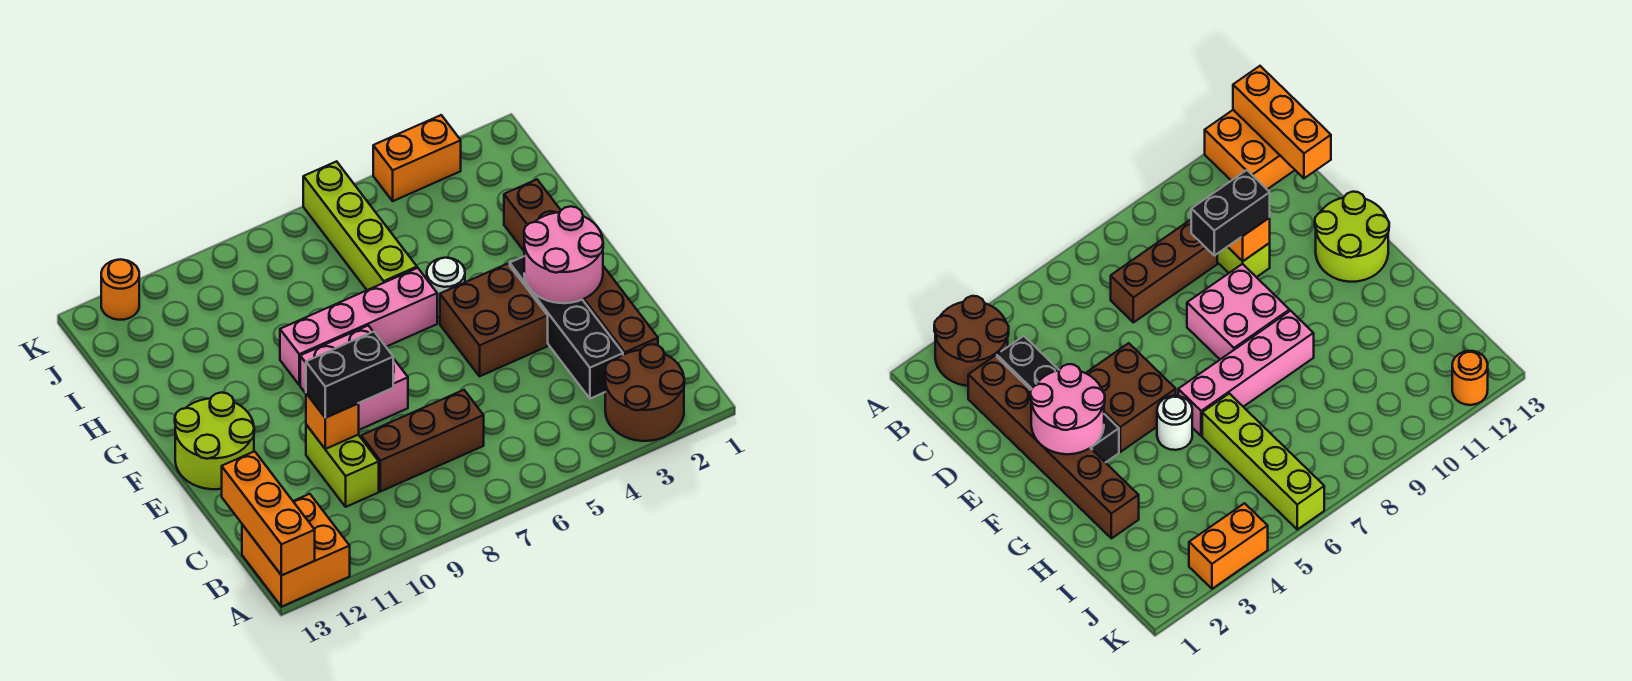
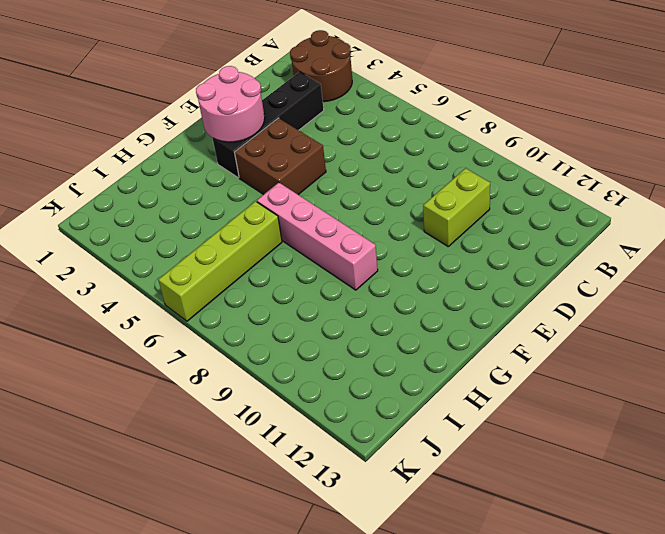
none -> orange 2x2 brick [242,494,350,607]
none -> brown 1x6 brick [504,180,658,355]
none -> brown 1x3 brick [361,390,484,492]

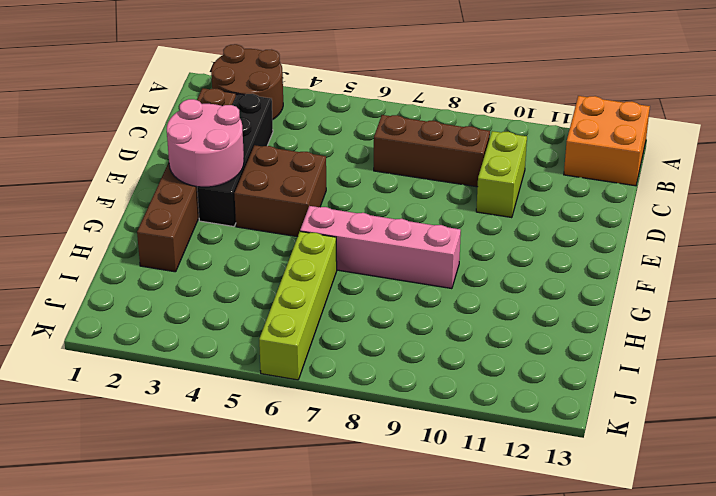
none -> pink 2x2 brick [300,326,408,430]
none -> lime 2x2 round brick [175,393,254,489]
none -> white 1x1 round brick [427,258,465,317]

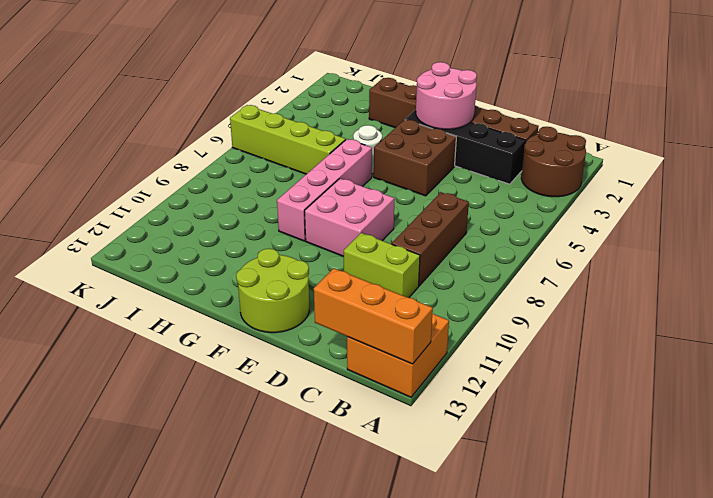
none -> orange 1x2 brick [373,115,461,201]
none -> orange 1x1 round brick [101,259,139,320]
none -> orange 1x1 brick [306,393,359,449]

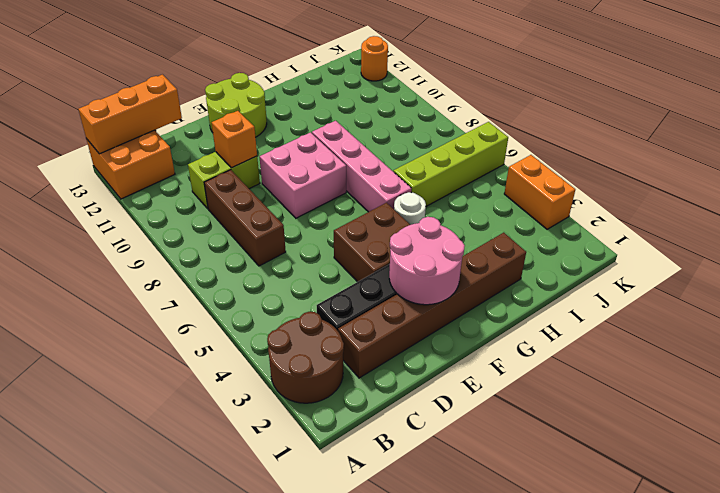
none -> black 1x2 brick [306,332,393,418]

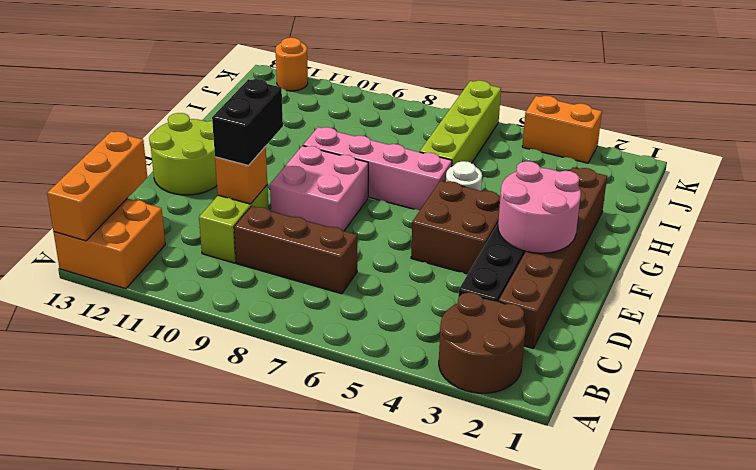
black 1x2 brick [212,79,283,165] -> black 1x2 brick turned to [306,332,393,418]

